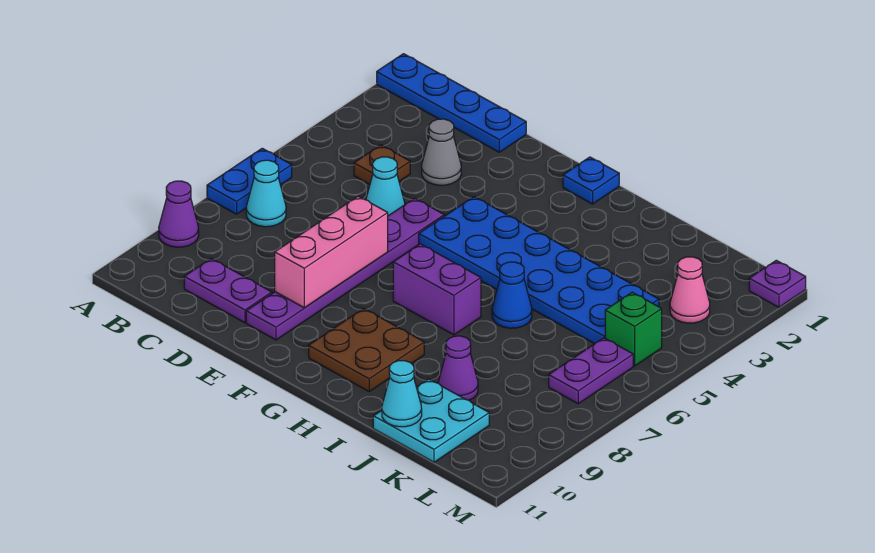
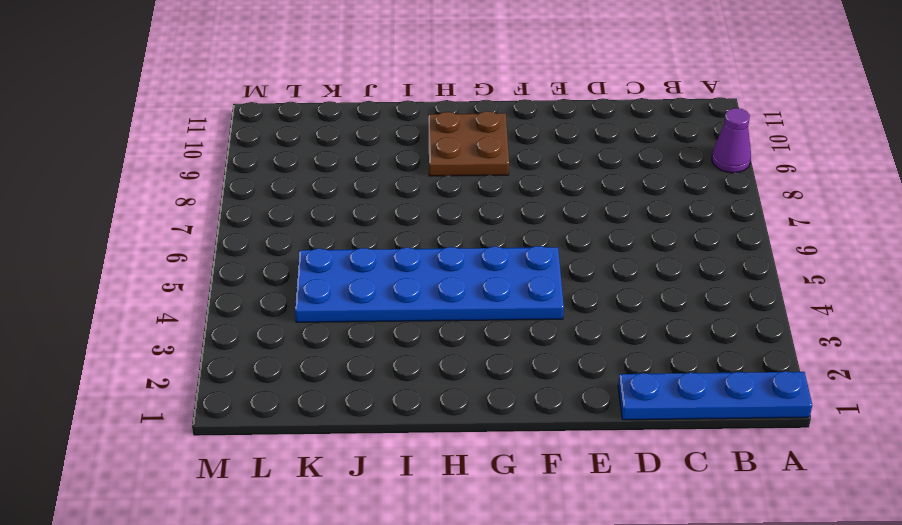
none -> blue 1x2 plate [207,148,292,214]
none -> cyan 1x1 cone [246,160,286,227]
none -> brown 1x1 plate [354,145,410,184]

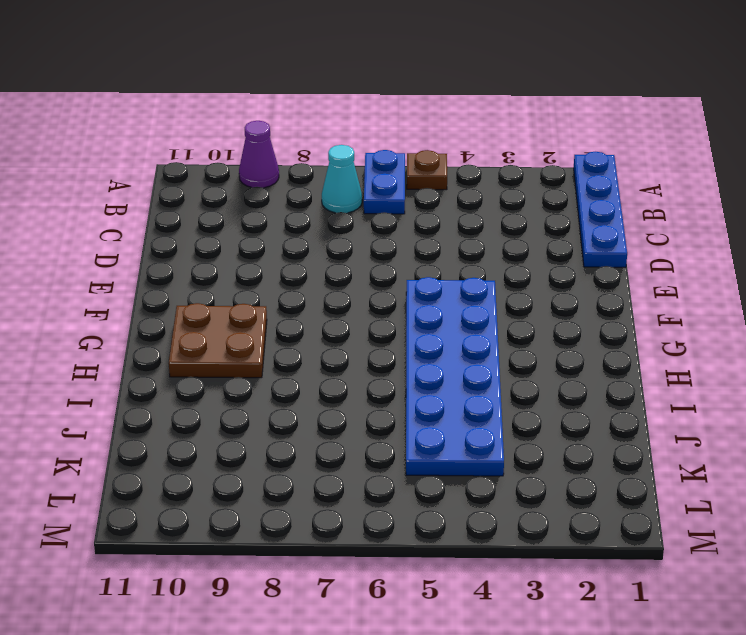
brown 1x1 plate [407,150,447,190] -> brown 1x1 plate moved to [354,145,410,184]
blue 1x2 plate [364,150,405,214] -> blue 1x2 plate turned to [207,148,292,214]
none -> purple 1x2 plate [184,259,272,323]
none -> grey 1x1 cone [422,119,461,185]
none -> cyan 1x1 cone [366,157,405,216]

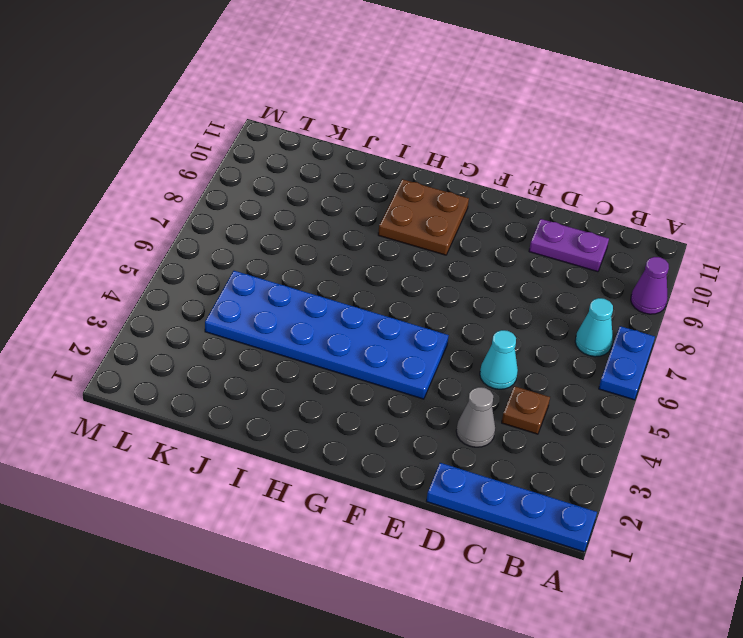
none -> purple 1x6 plate [246,198,444,340]
none -> blue 1x1 plate [563,157,619,204]
none -> purple 1x2 brick [393,244,481,335]

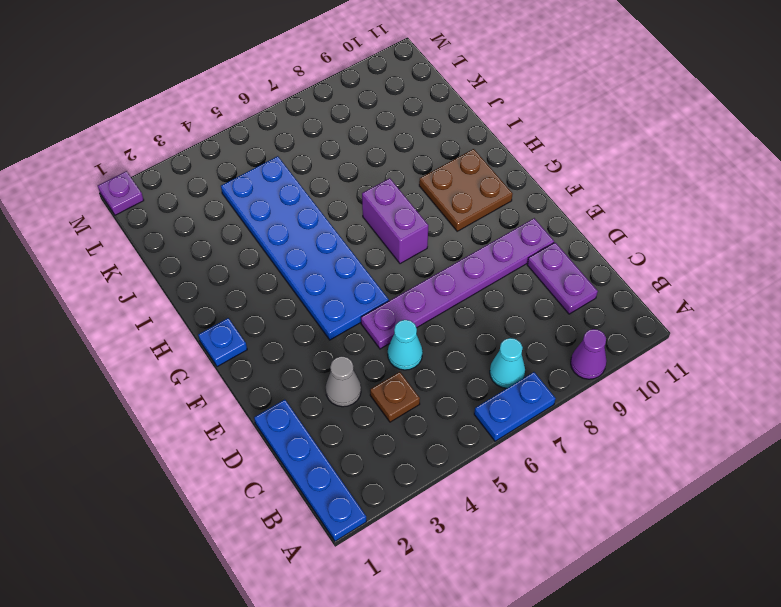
none -> blue 1x1 cone [492,262,532,328]
none -> purple 1x1 cone [438,336,478,400]
none -> cyan 2x2 plate [373,379,489,462]

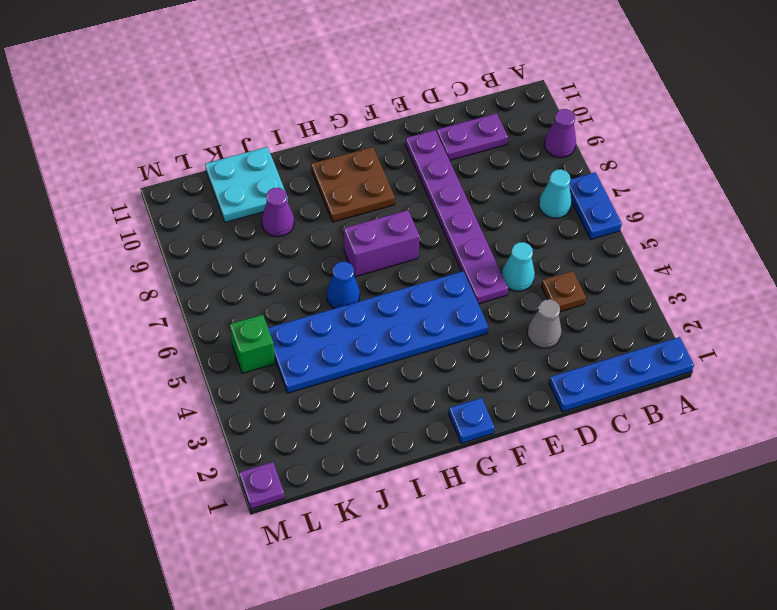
none -> pink 1x1 cone [670,257,710,323]
none -> purple 1x2 plate [549,338,633,404]
none -> pink 1x3 brick [275,196,388,308]

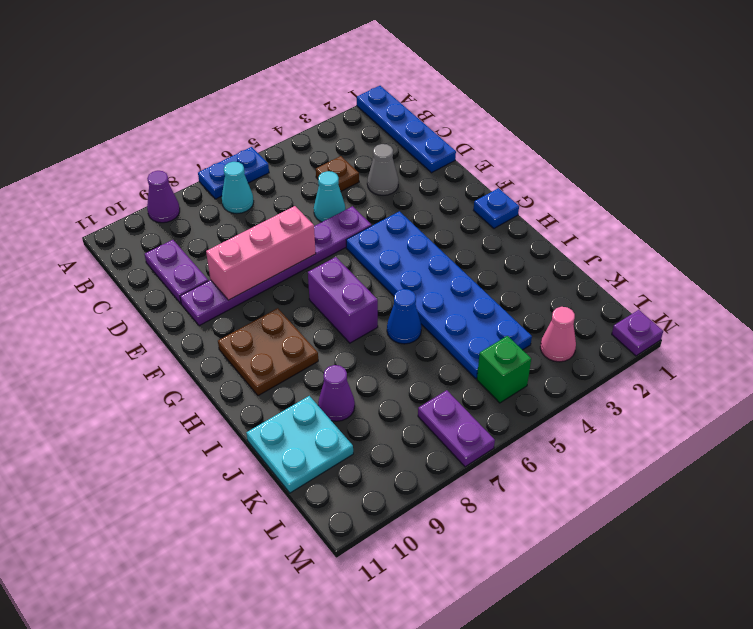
purple 1x2 plate [418,390,495,467] -> purple 1x2 plate turned to [549,338,633,404]
none -> cyan 1x1 cone [382,361,422,427]

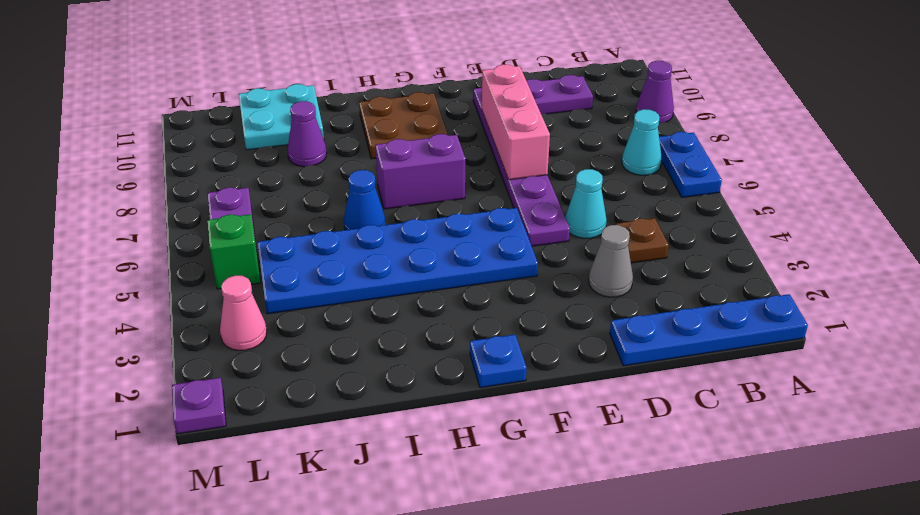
none -> cyan 1x1 cone [382,361,422,427]

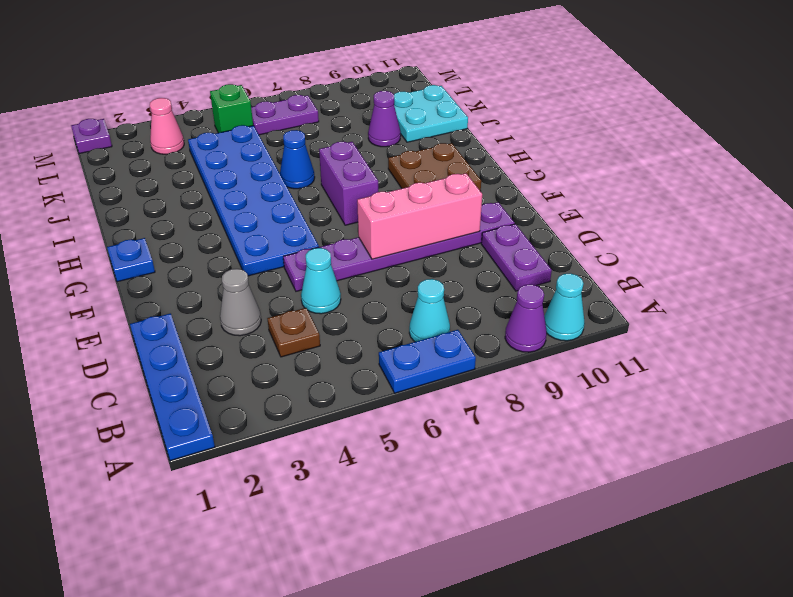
cyan 1x1 cone [544,273,585,341] -> cyan 1x1 cone moved to [382,361,422,427]

